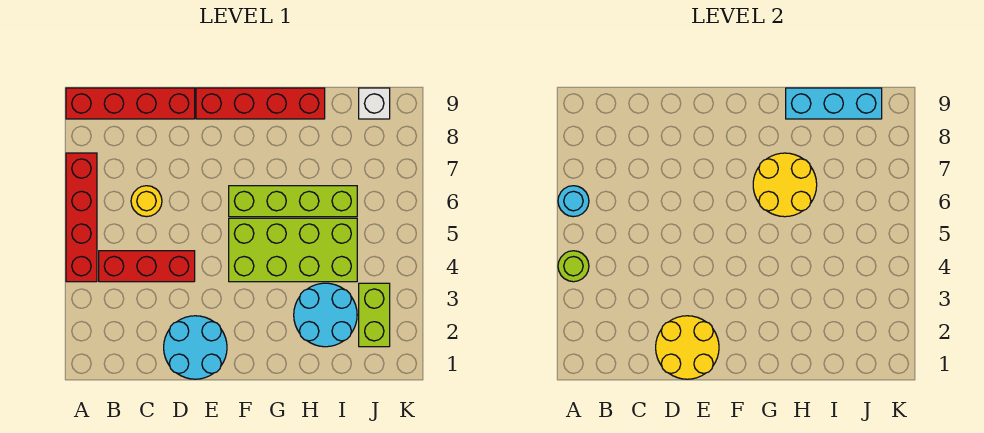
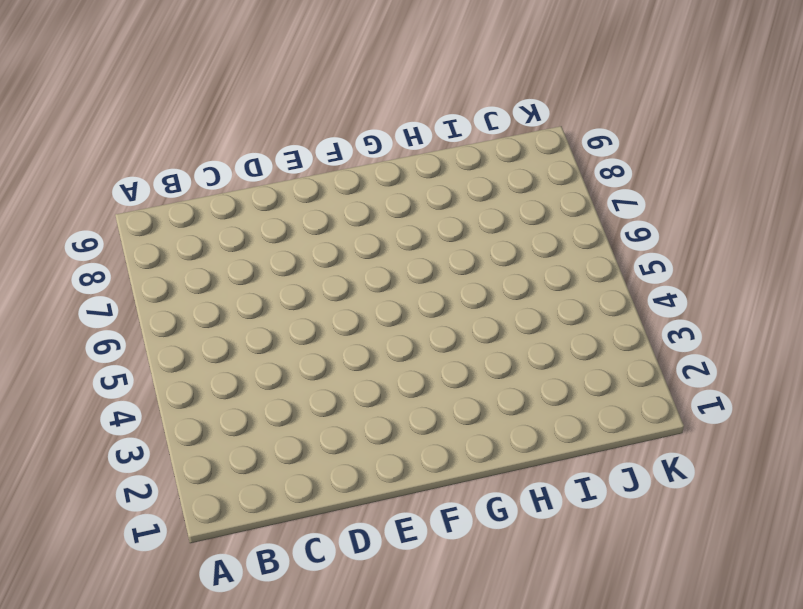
none -> red 1x4 brick [66,153,97,282]
none -> red 1x4 brick [66,88,195,119]
none -> red 1x3 brick [99,251,195,282]

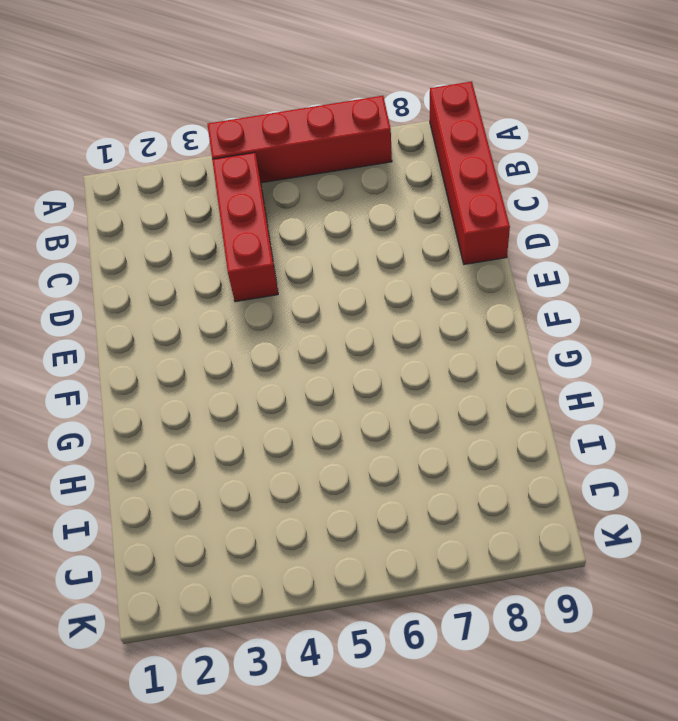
none -> yellow 1x1 round brick [131,186,162,217]
none -> cyan 2x2 round brick [164,316,227,379]
none -> red 1x4 brick [196,88,325,119]

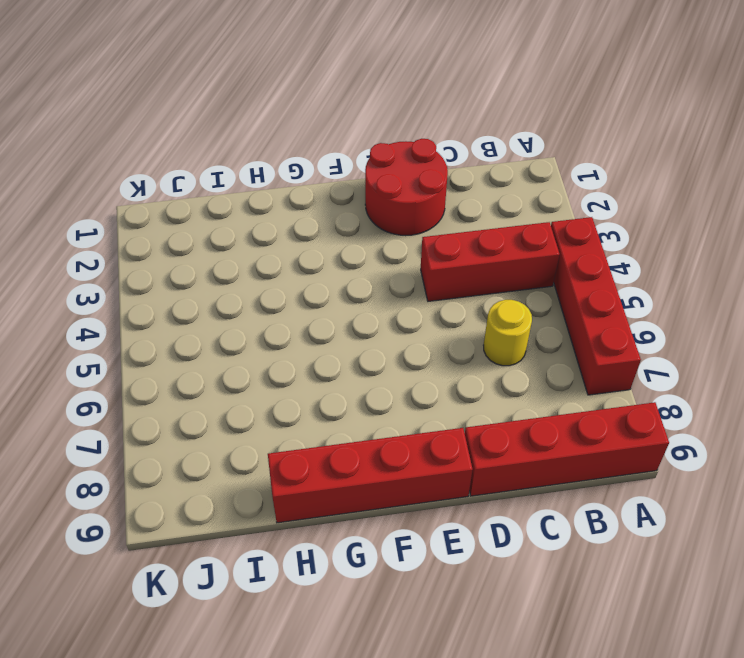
red 2x2 round brick [365,139,448,236] -> cyan 2x2 round brick [164,316,227,379]
none -> lime 2x4 brick [229,218,357,282]
none -> lime 1x4 brick [229,186,357,217]
none -> cyan 2x2 round brick [294,283,357,347]

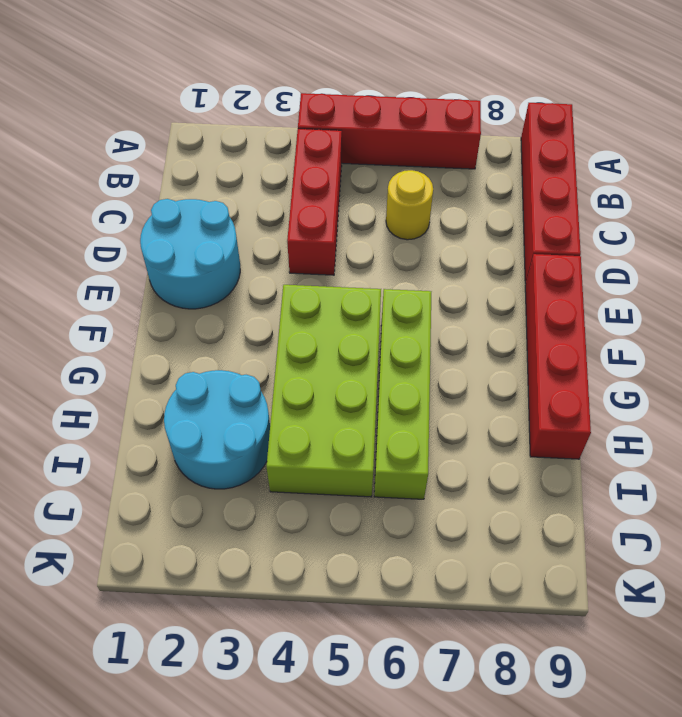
none -> lime 1x2 brick [359,283,390,347]
none -> white 1x1 brick [359,88,390,119]
none -> lime 1x1 round brick [558,251,589,282]

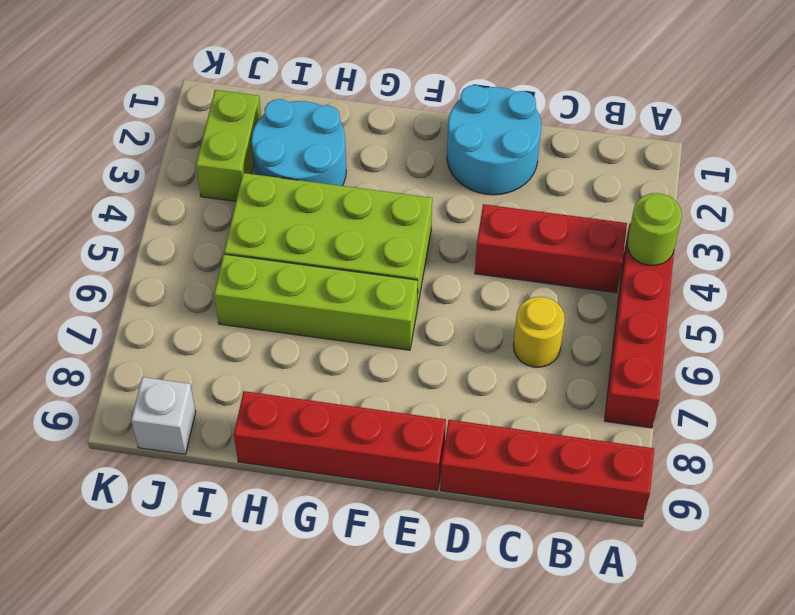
none -> cyan 1x1 round brick [558,186,589,217]
none -> yellow 2x2 round brick [656,316,719,379]
none -> yellow 2x2 round brick [753,153,817,217]

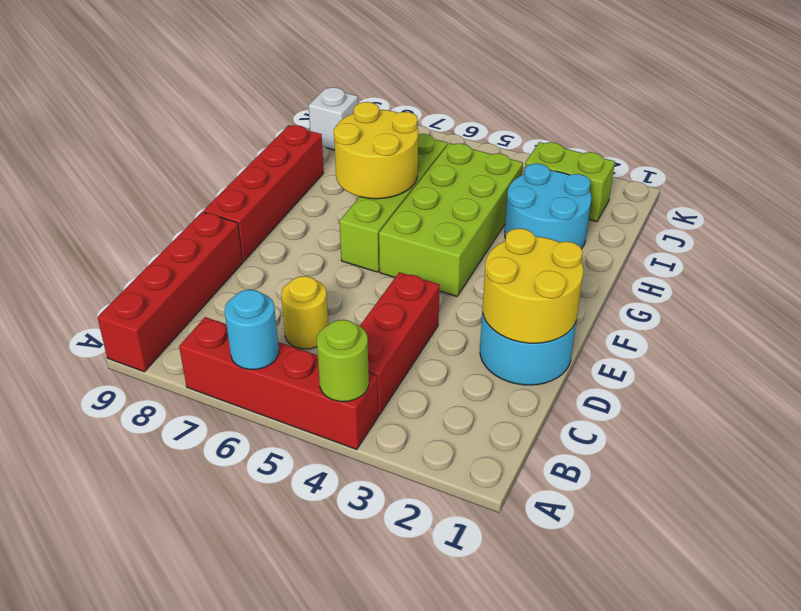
none -> cyan 1x3 brick [786,88,882,119]

